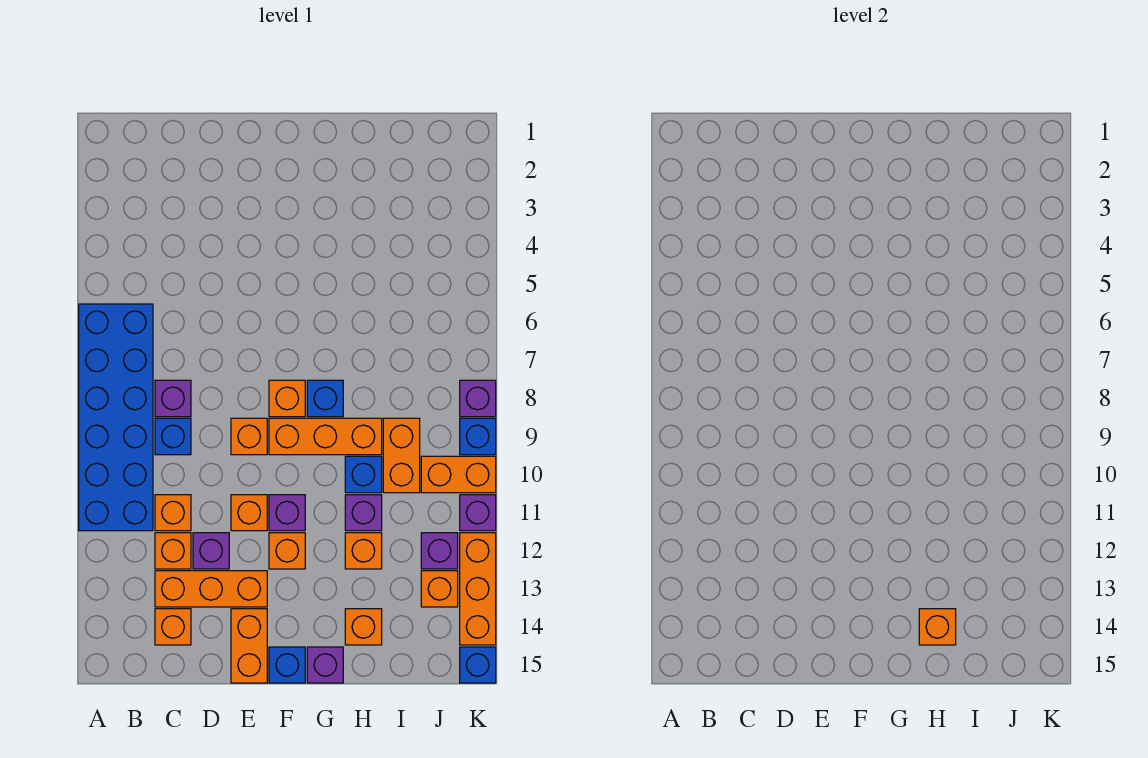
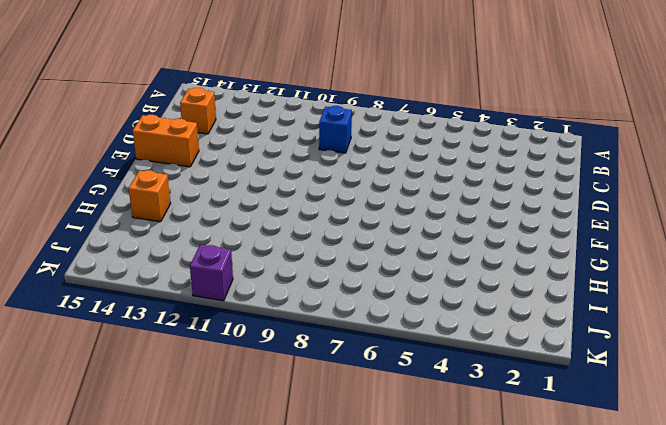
none -> blue 2x6 brick [79,304,153,531]
none -> purple 1x1 brick [155,380,191,417]
none -> orange 1x1 brick [155,495,191,531]
none -> orange 1x1 brick [155,533,191,569]

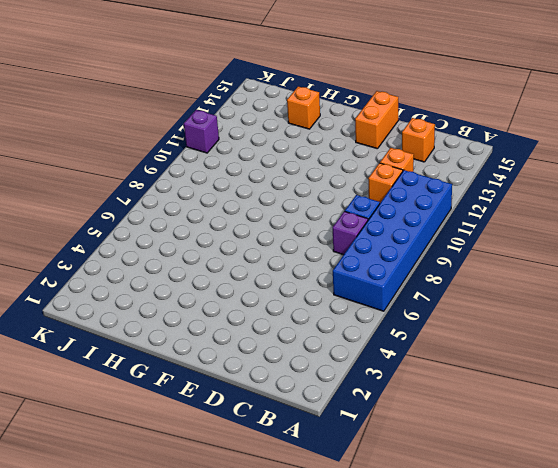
none -> orange 1x3 brick [155,571,267,607]
none -> purple 1x1 brick [193,533,229,569]
none -> orange 1x1 brick [231,418,267,455]
none -> orange 1x1 brick [231,495,267,531]

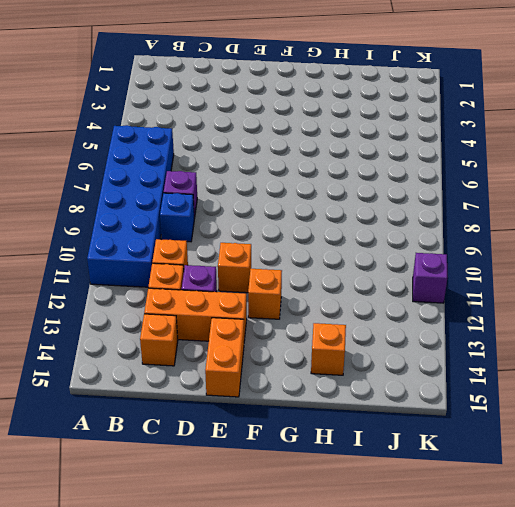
none -> orange 1x1 brick [231,418,267,455]
none -> orange 1x1 brick [269,380,305,417]
none -> orange 1x3 brick [269,418,382,455]
none -> purple 1x1 brick [269,495,305,531]

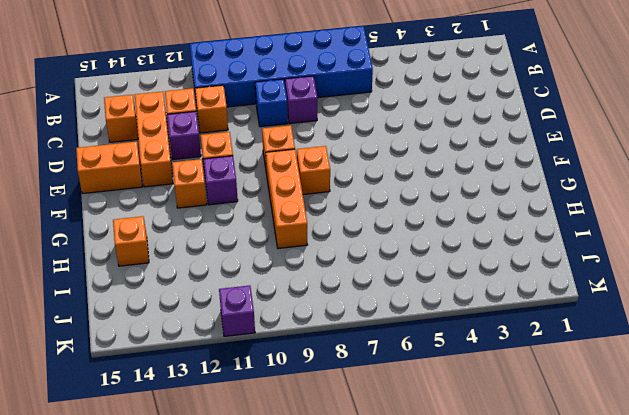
none -> blue 1x1 brick [269,647,305,683]
none -> blue 1x1 brick [307,380,343,417]
none -> purple 1x1 brick [307,647,343,683]
none -> blue 1x1 brick [345,456,382,493]

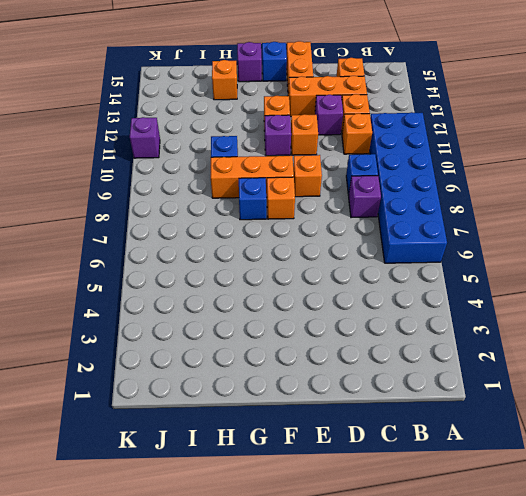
none -> purple 1x1 brick [345,495,382,531]
none -> orange 1x1 brick [345,533,382,569]
none -> orange 1x2 brick [383,418,420,493]
none -> orange 1x2 brick [421,456,496,493]

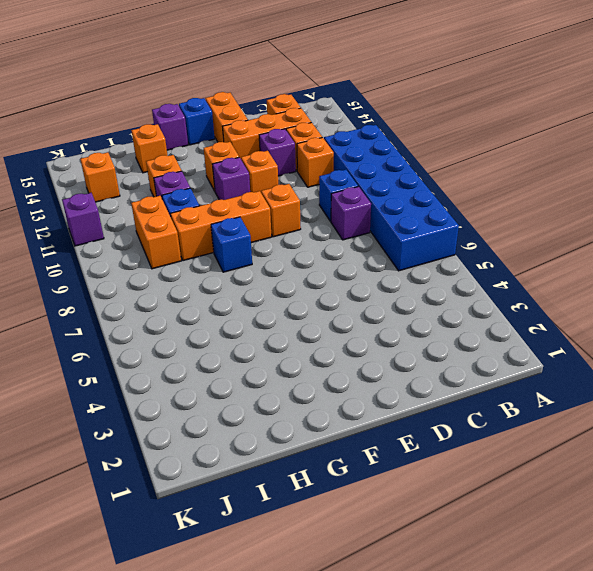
none -> orange 1x1 brick [269,380,305,417]
none -> orange 1x2 brick [421,456,496,493]
none -> purple 1x1 brick [421,533,458,569]
none -> purple 1x1 brick [460,380,496,417]

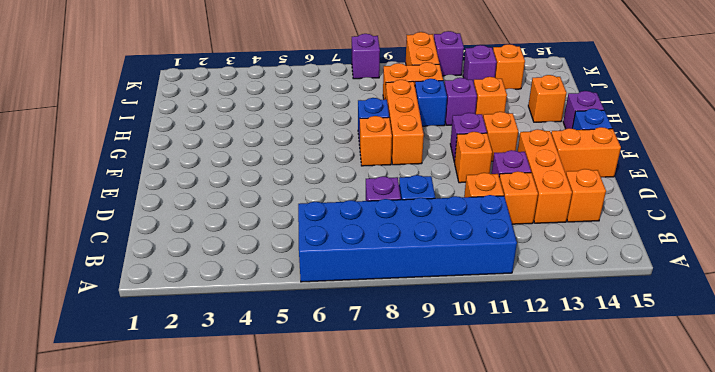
none -> orange 1x1 brick [231,418,267,455]
none -> blue 1x1 brick [460,418,496,455]
none -> orange 1x3 brick [460,533,496,645]
none -> blue 1x1 brick [460,647,496,683]

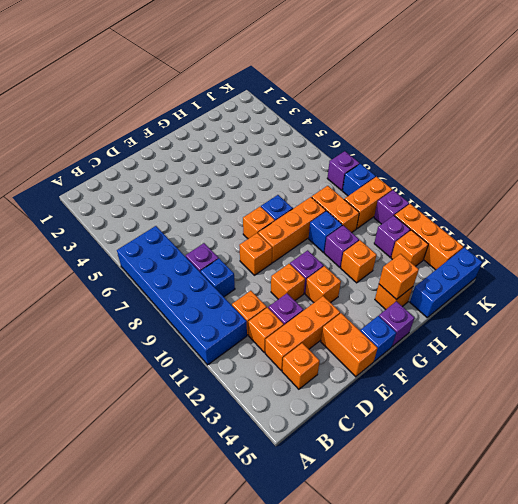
blue 1x3 brick [410,247,482,317] -> blue 1x1 brick [460,647,496,683]

